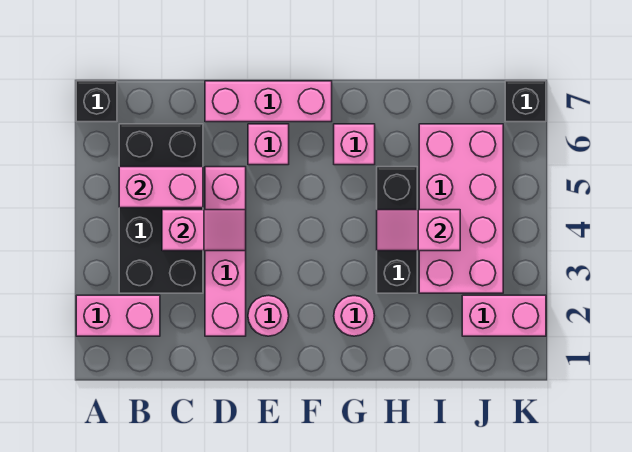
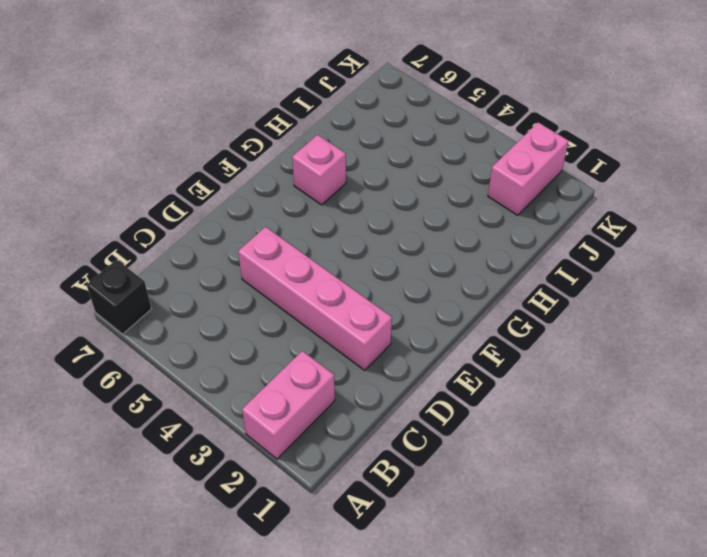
none -> black 2x4 brick [119,124,203,293]
none -> pink 1x3 brick [205,81,332,122]
none -> pink 1x1 round brick [248,295,289,336]

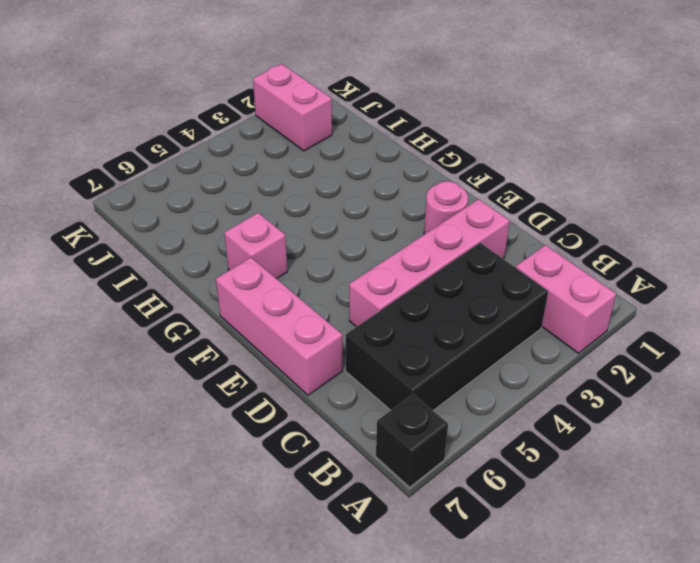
none -> pink 1x1 brick [248,124,289,165]
none -> pink 1x1 round brick [334,296,374,336]
none -> black 1x3 brick [377,167,417,293]

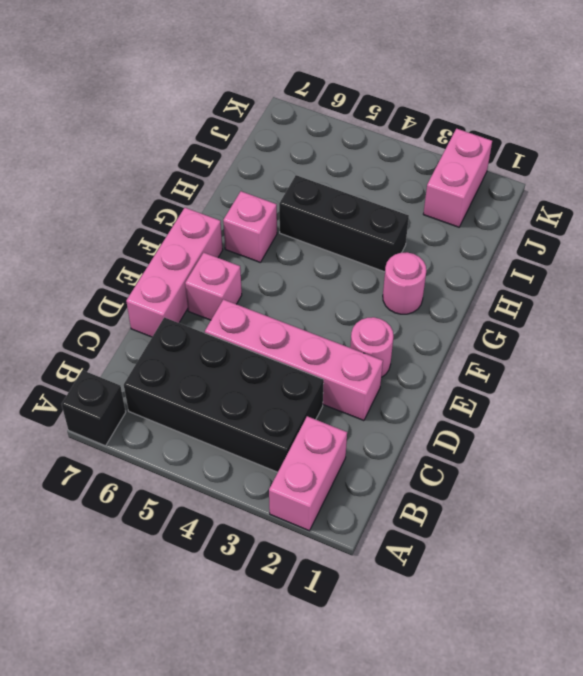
none -> pink 2x4 brick [419,124,503,293]
none -> black 1x1 brick [505,81,546,122]
none -> pink 1x2 brick [119,167,203,208]

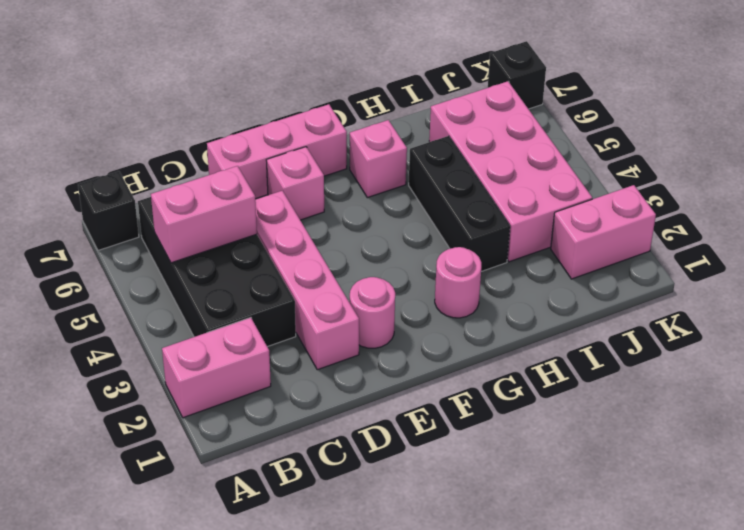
none -> pink 1x2 slope [162,210,246,251]
none -> pink 1x2 slope [377,210,460,251]

